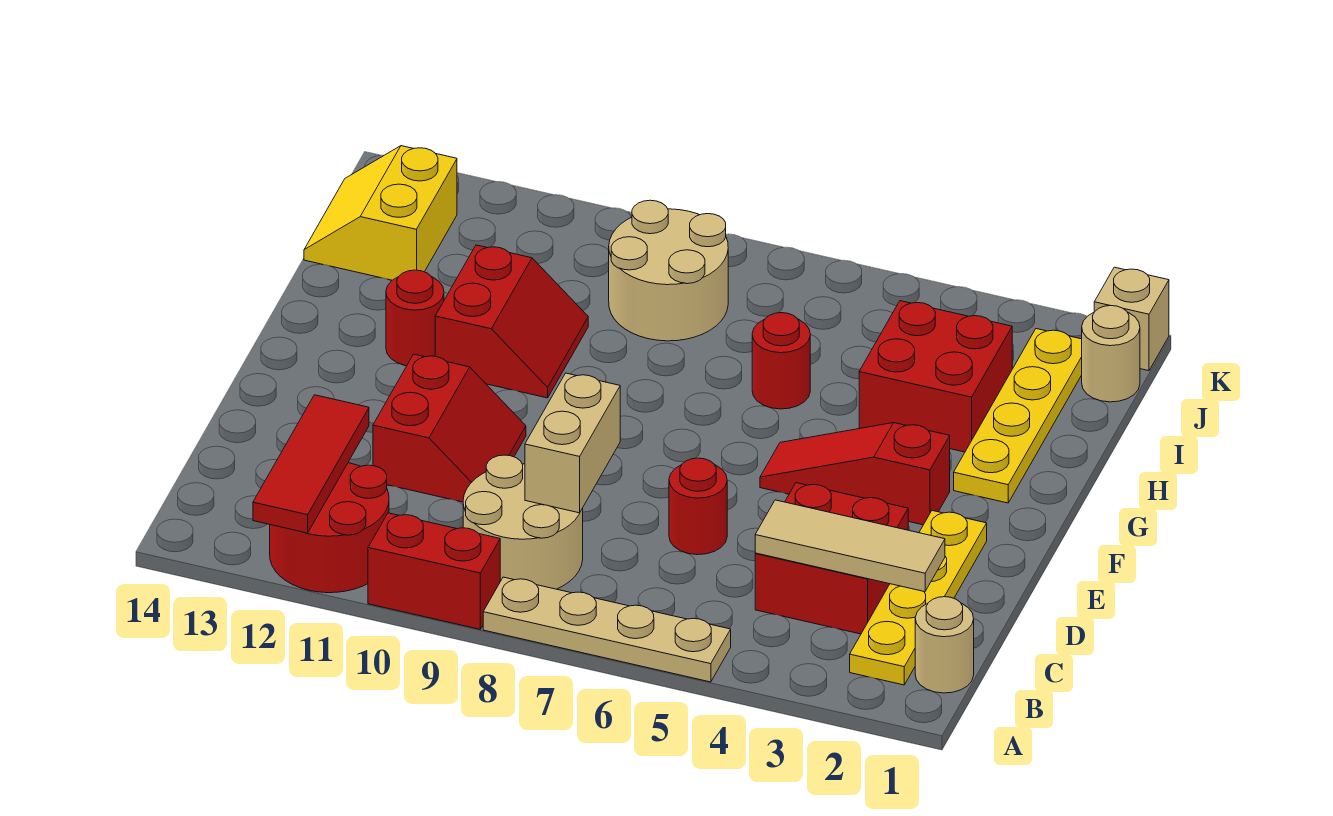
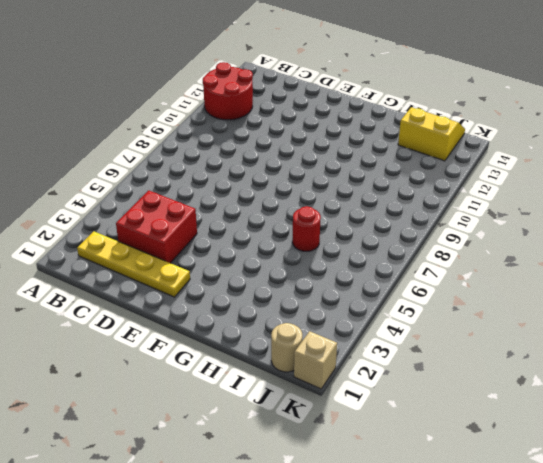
none -> tan 1x4 plate [483,577,731,682]
none -> red 1x2 brick [368,513,500,629]
none -> tan 1x1 round brick [915,597,974,693]

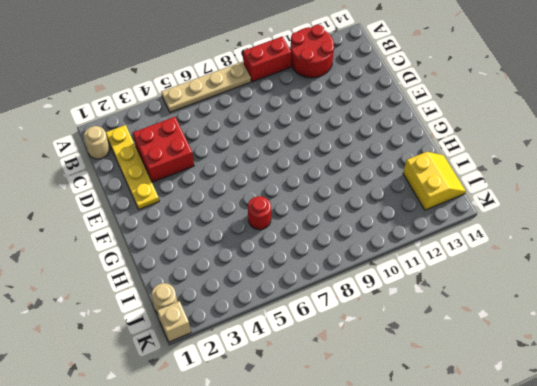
none -> tan 2x2 round brick [463,455,583,589]
none -> red 1x1 round brick [669,458,727,555]
none -> red 2x2 slope [373,354,526,502]

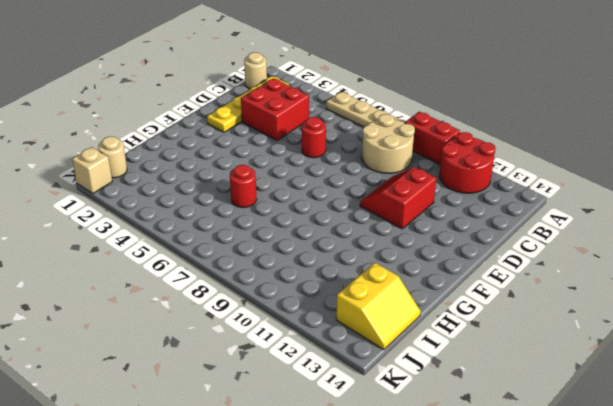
none -> red 1x3 slope [760,423,950,525]
none -> yellow 1x4 plate [954,329,1082,503]
none -> red 2x2 slope [435,245,588,398]

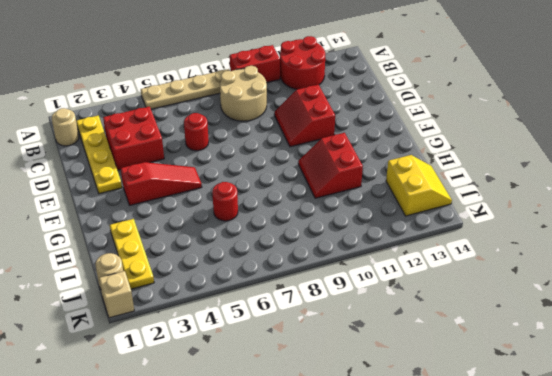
yellow 1x3 plate [110,219,154,289] -> yellow 1x4 plate [954,329,1082,503]
none -> red 1x1 round brick [386,270,444,366]
none -> red 2x2 brick [859,301,1012,452]
none -> tan 2x2 round brick [609,200,728,341]

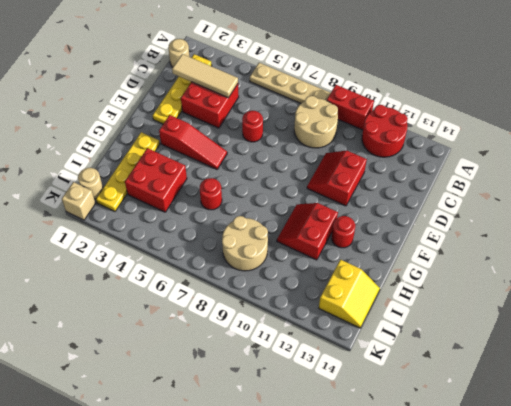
none -> red 1x3 tile [253,395,369,533]
none -> tan 1x2 brick [525,373,620,513]

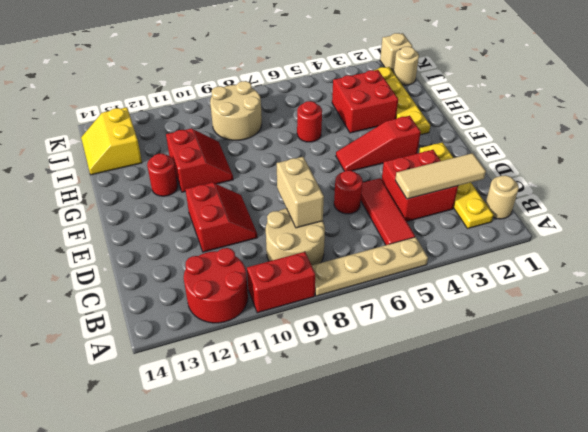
red 1x3 tile [361,178,415,245] -> red 1x3 tile moved to [253,395,369,533]

